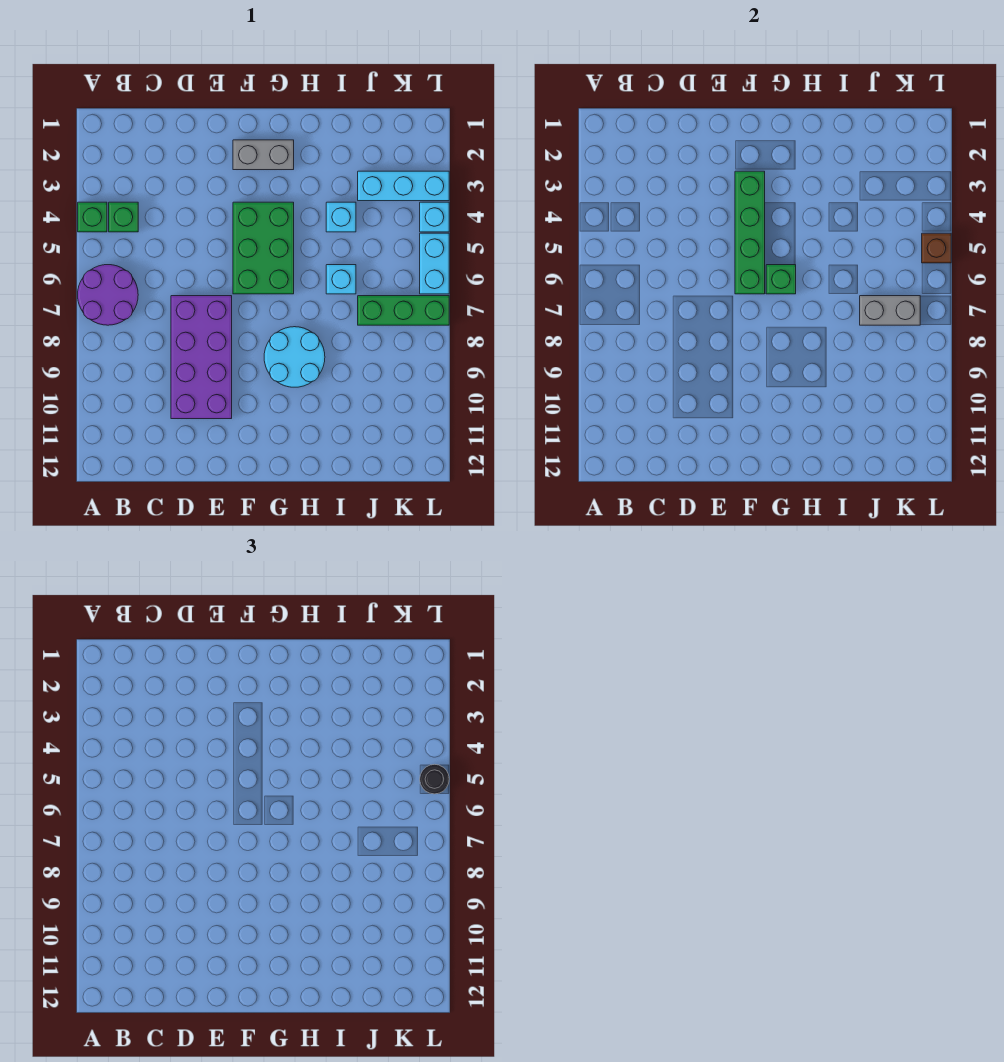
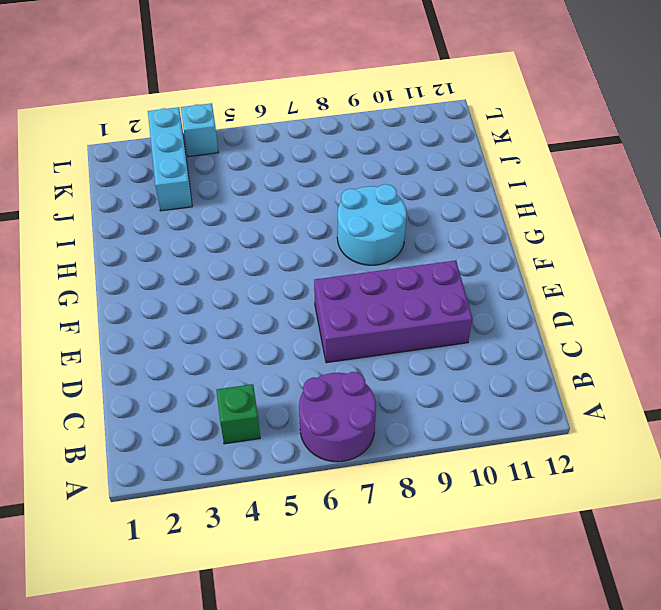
none -> green 1x1 brick [78,202,107,232]
none -> grey 1x2 brick [233,140,294,170]
none -> green 2x3 brick [233,202,294,294]

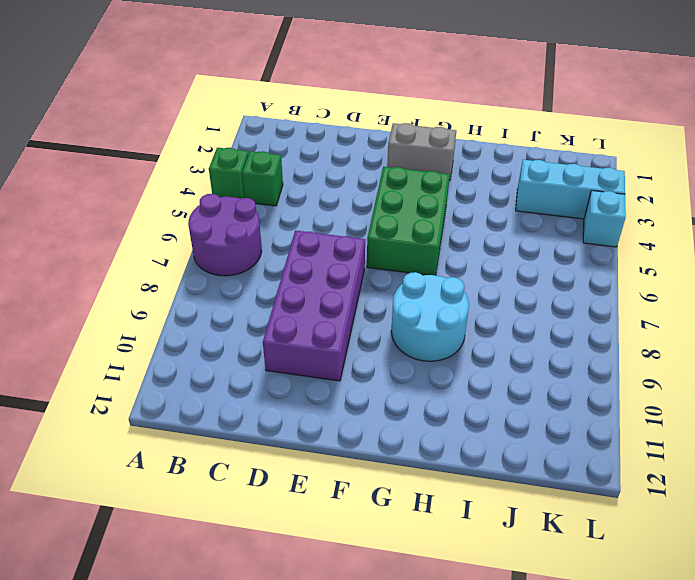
none -> cyan 1x1 brick [326,202,356,232]
none -> cyan 1x1 brick [326,265,356,294]
none -> green 1x3 brick [358,296,449,325]

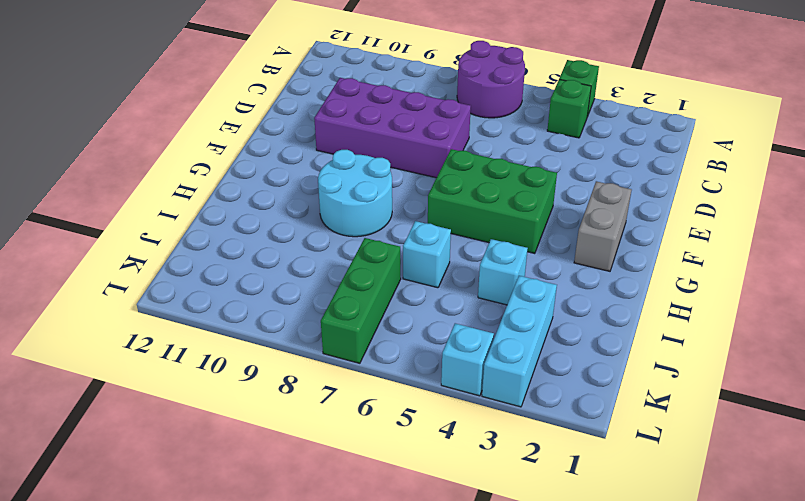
none -> cyan 1x2 brick [420,233,449,294]
none -> green 1x4 brick [735,171,765,294]
none -> green 1x1 brick [766,265,796,294]

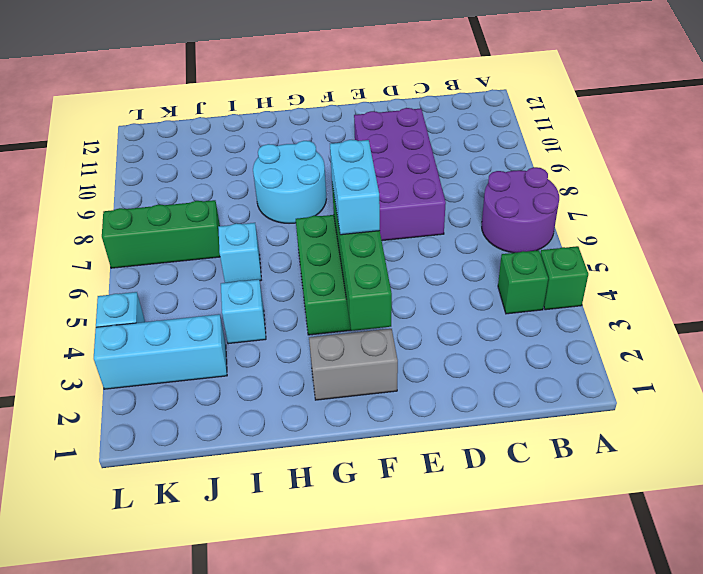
cyan 1x2 brick [330,140,380,235] -> cyan 1x2 brick moved to [420,233,449,294]
none -> green 1x1 brick [766,265,796,294]
none -> grey 1x2 brick [860,296,920,325]
none -> brown 1x1 brick [922,233,951,263]

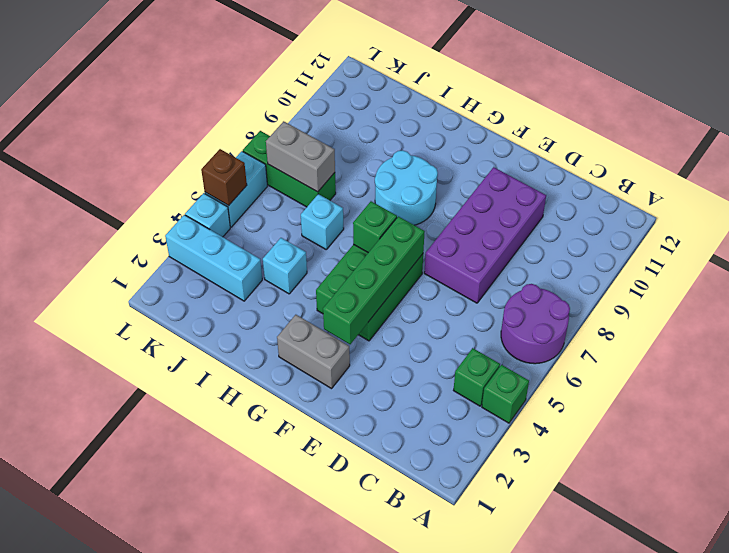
none -> black 1x1 round brick [420,764,449,794]

